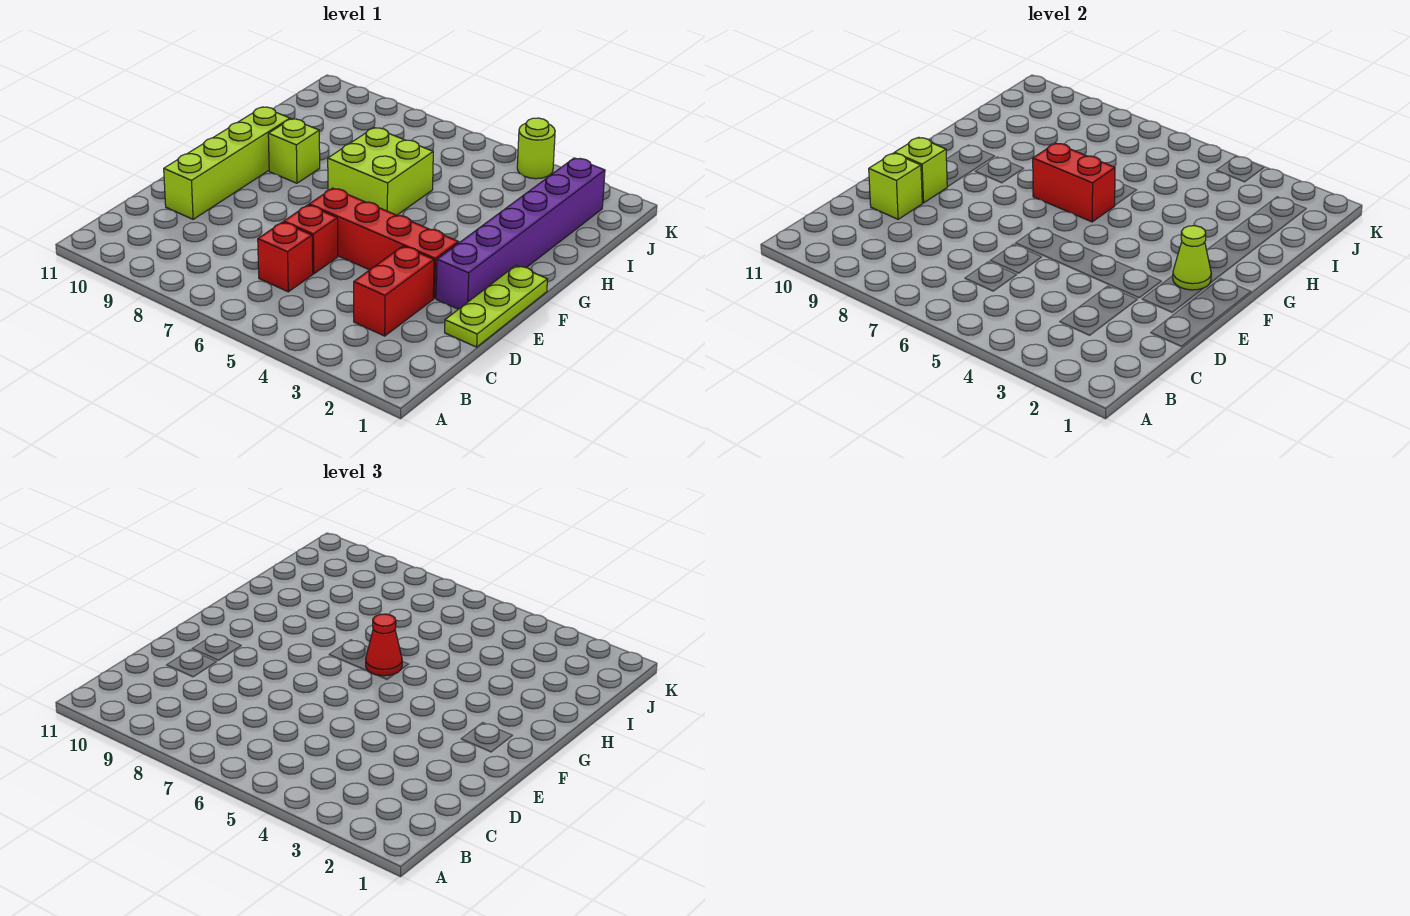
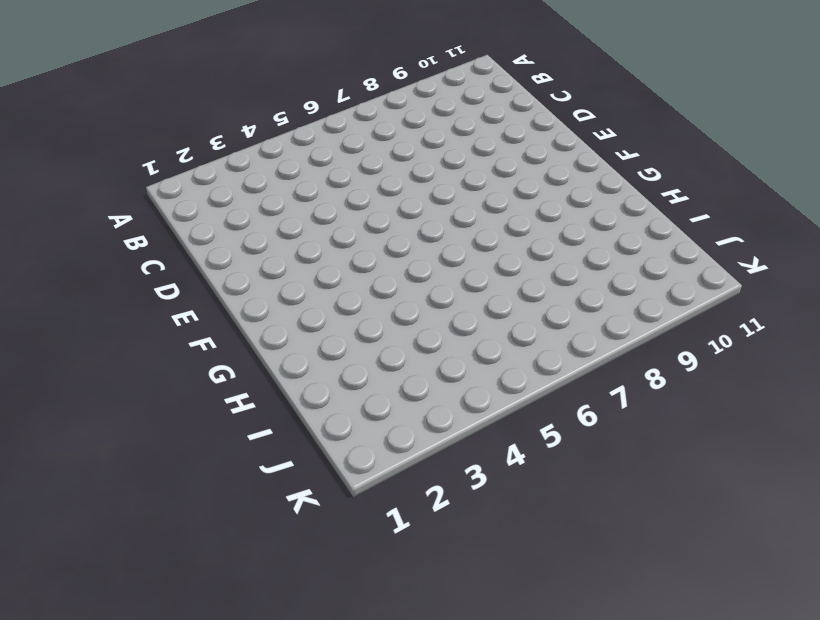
none -> red 1x2 brick [354,246,434,336]
none -> red 1x1 brick [258,222,313,292]
none -> lime 1x3 plate [445,265,547,347]

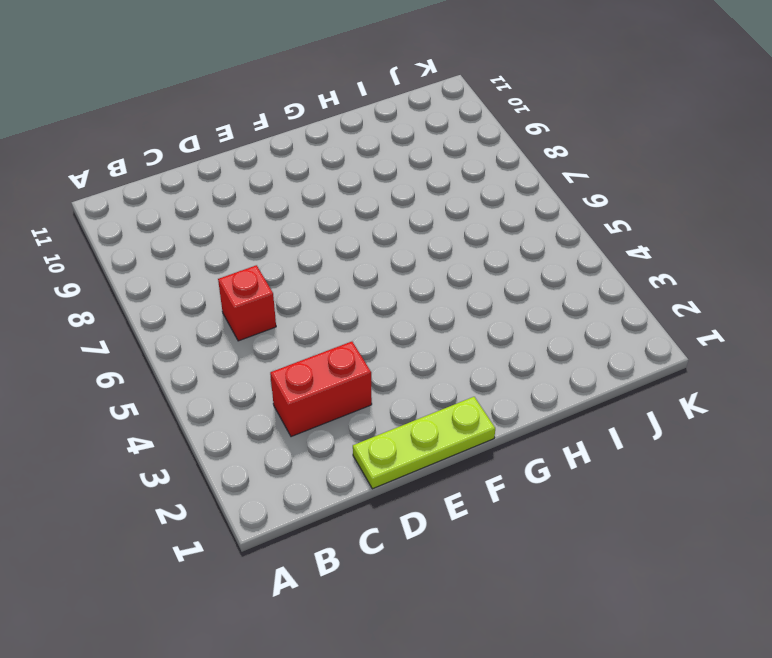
none -> red 1x1 brick [284,205,338,274]
none -> lime 1x4 brick [164,107,290,219]
none -> purple 1x6 brick [436,158,605,309]

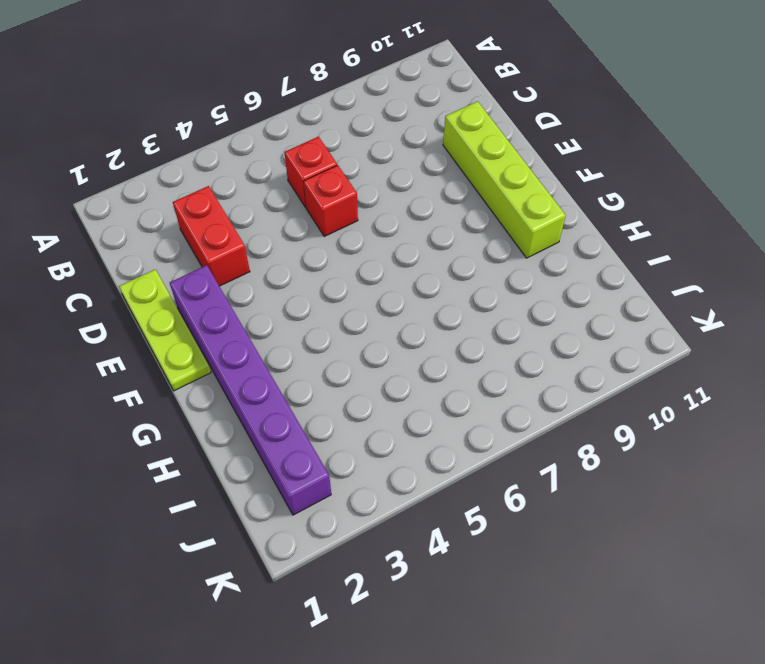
none -> red 1x4 brick [309,188,458,298]
none -> lime 2x2 brick [328,128,433,215]
none -> lime 1x1 brick [268,119,320,183]

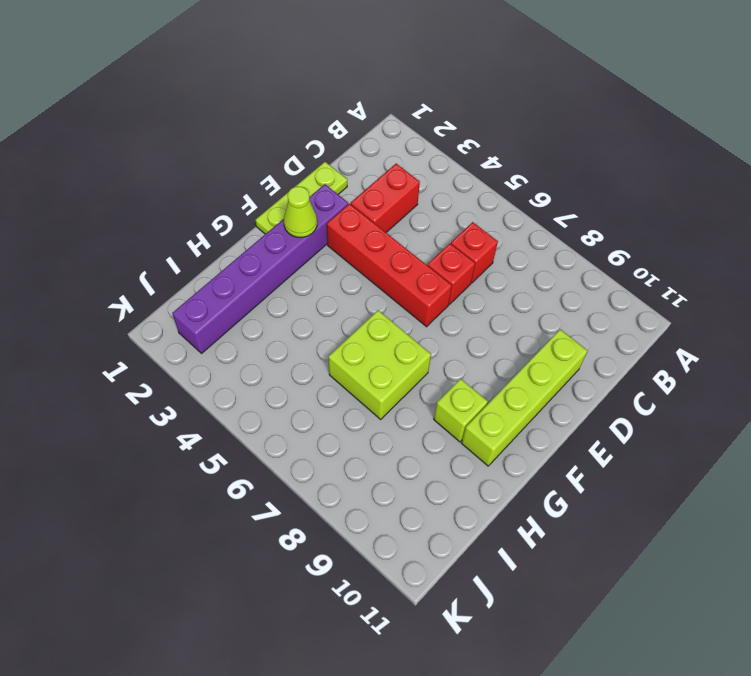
none -> lime 1x1 round brick [517,118,555,179]
none -> lime 1x1 brick [869,153,922,219]
none -> lime 1x1 brick [894,137,947,203]

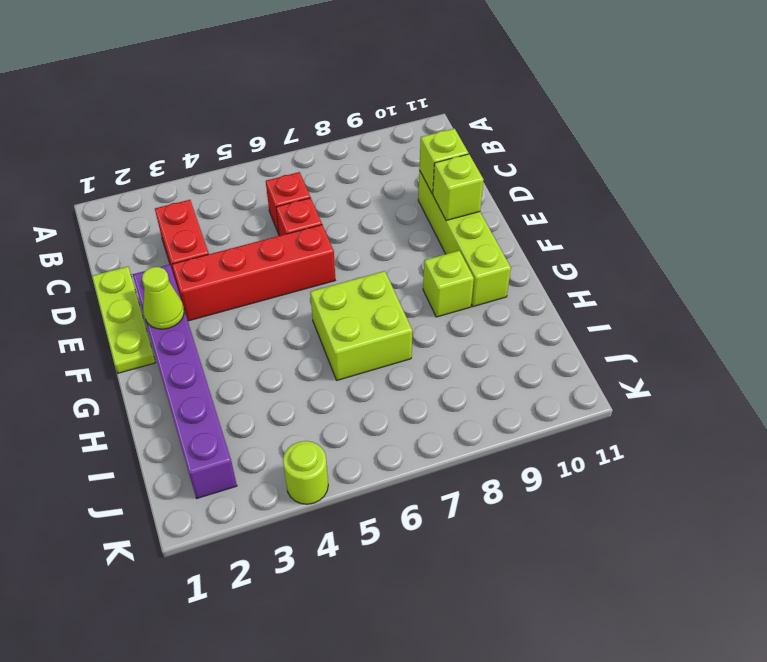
none -> red 1x2 brick [1033,143,1115,222]
none -> red 1x1 cone [366,614,402,676]

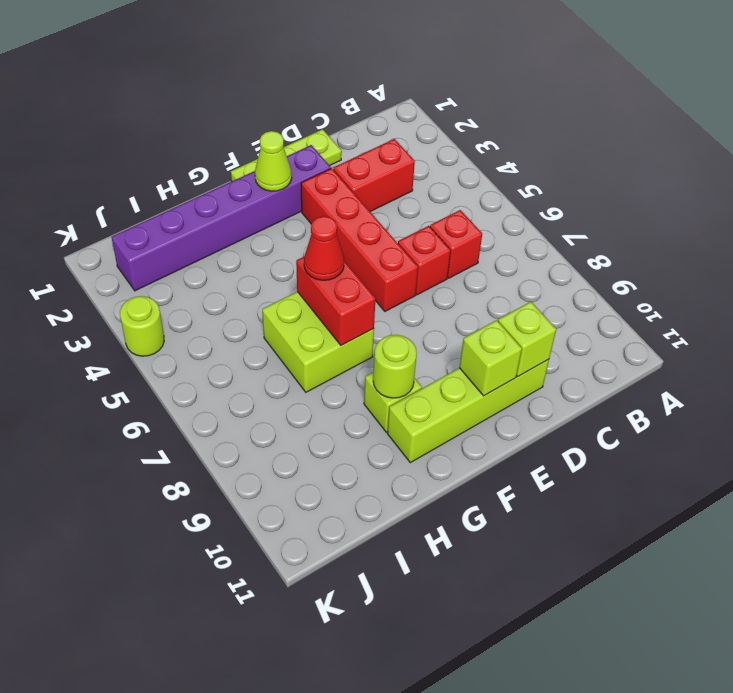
lime 1x1 round brick [373,335,417,398] -> none

